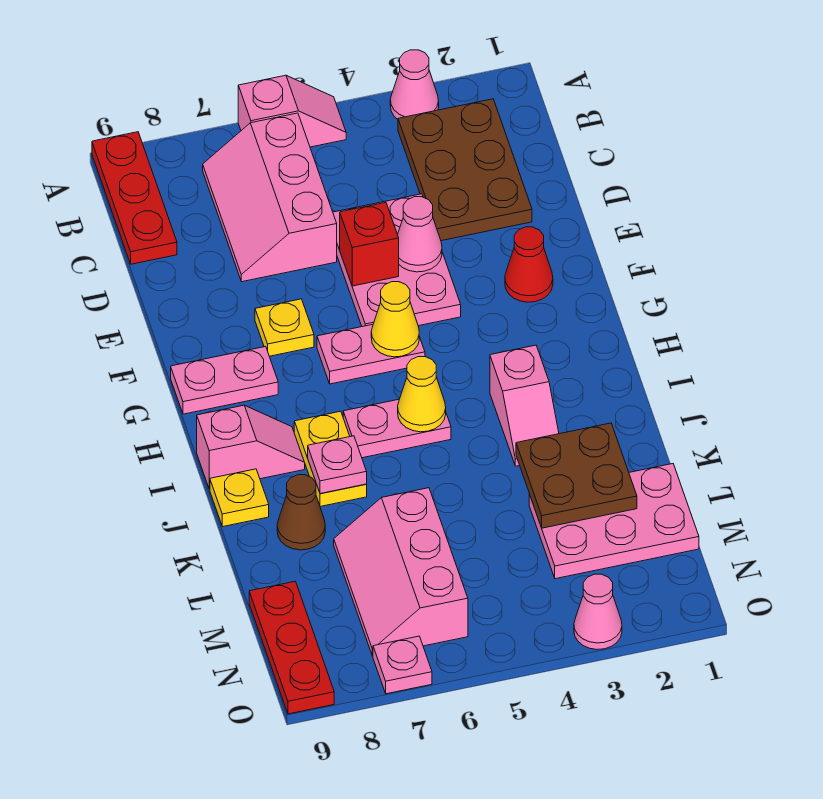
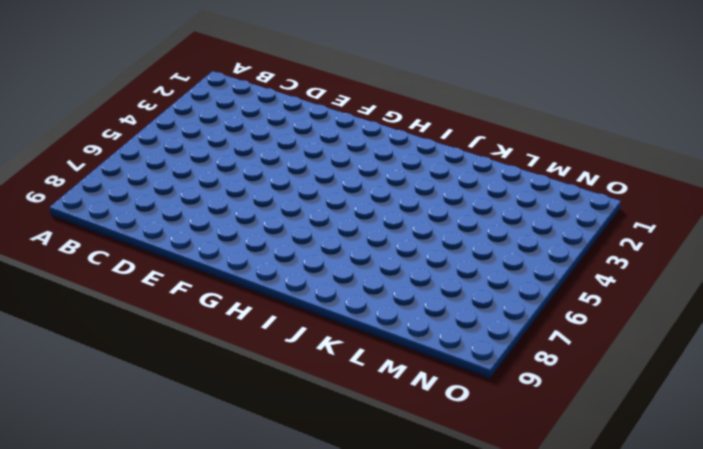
none -> pink 1x1 cone [390,50,439,119]
none -> pink 1x2 slope [238,75,346,147]
none -> red 1x3 plate [92,132,177,264]

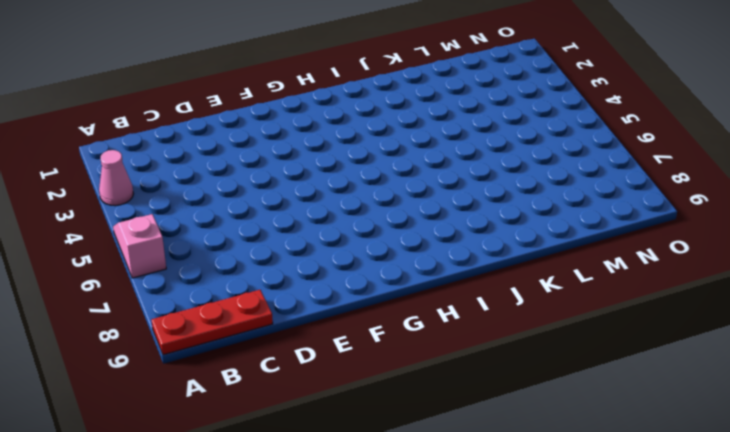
none -> brown 2x3 plate [398,99,532,241]
none -> pink 2x3 slope [203,113,337,282]
none -> pink 2x3 plate [333,194,461,327]

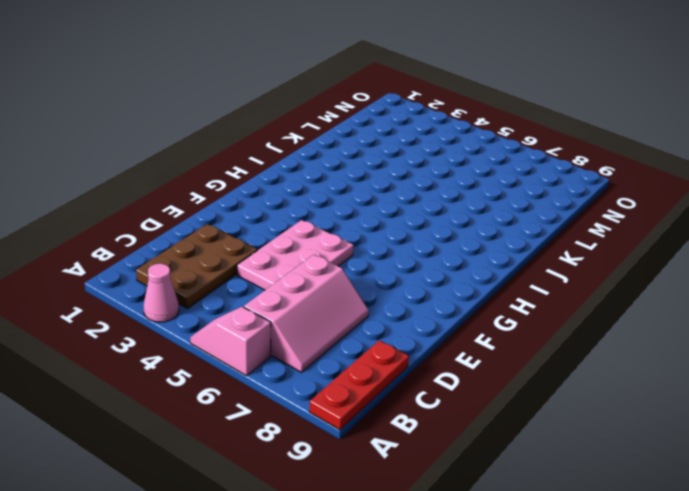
none -> red 1x1 cone [505,227,553,302]
none -> yellow 1x1 plate [255,299,314,356]
none -> pink 1x2 plate [317,324,425,384]

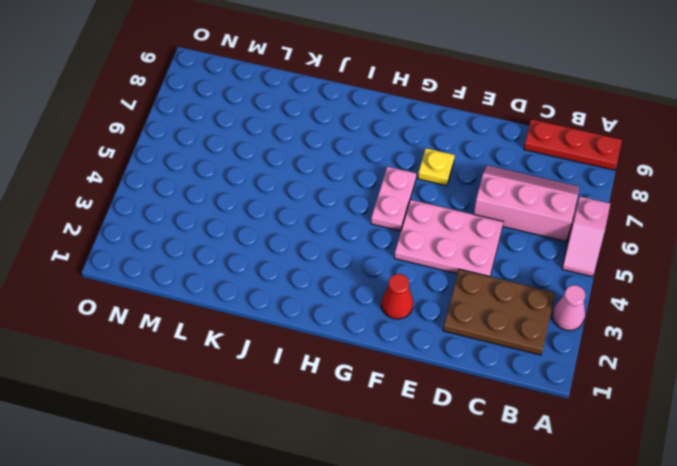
none -> pink 1x2 plate [171,347,278,414]
none -> pink 1x2 slope [490,345,559,466]
none -> pink 1x2 plate [343,399,451,458]

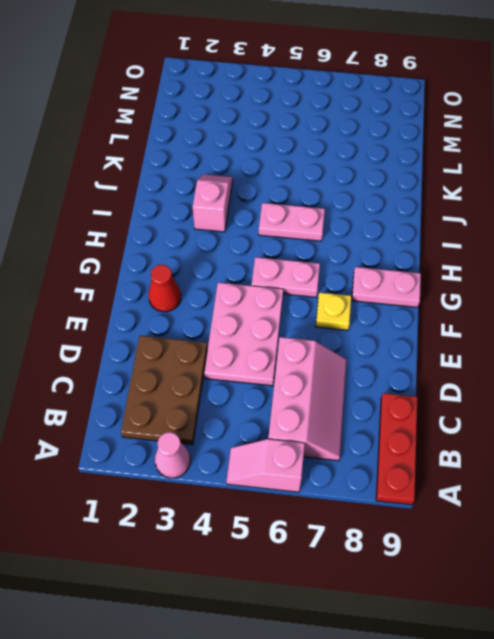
none -> yellow 1x2 plate [294,411,367,507]
none -> pink 1x2 slope [197,405,305,489]
none -> yellow 1x1 plate [210,469,269,527]

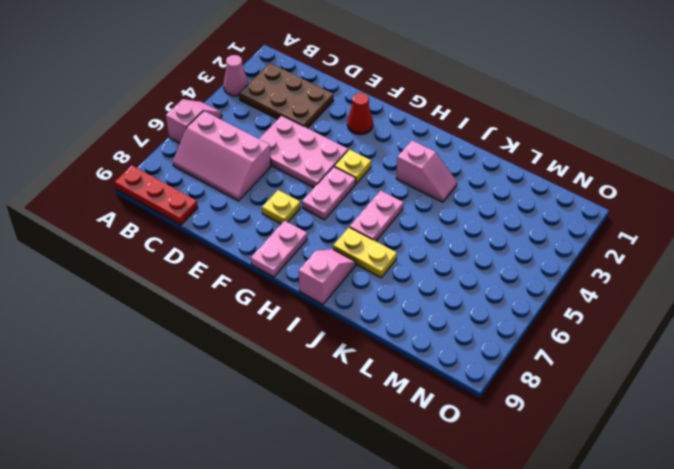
yellow 1x1 plate [334,149,371,184] -> yellow 1x1 plate moved to [210,469,269,527]
none -> brown 1x1 cone [277,475,325,550]
none -> pink 2x3 plate [529,464,699,579]
none -> pink 2x3 slope [334,488,468,656]

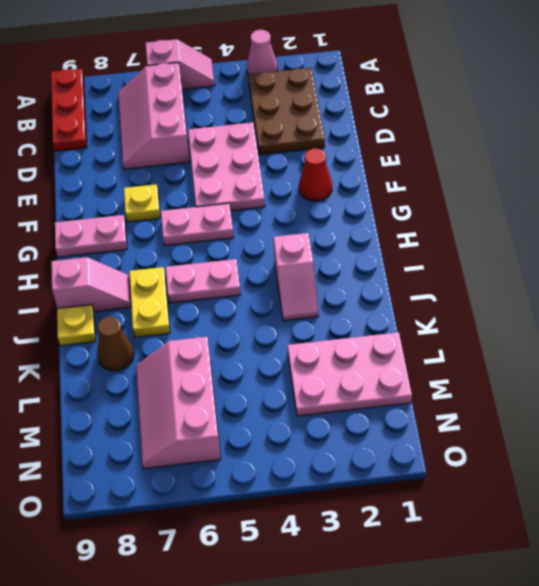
none -> red 1x3 plate [249,581,334,714]
none -> pink 1x1 cone [574,574,622,650]
none -> pink 1x1 plate [373,636,432,694]

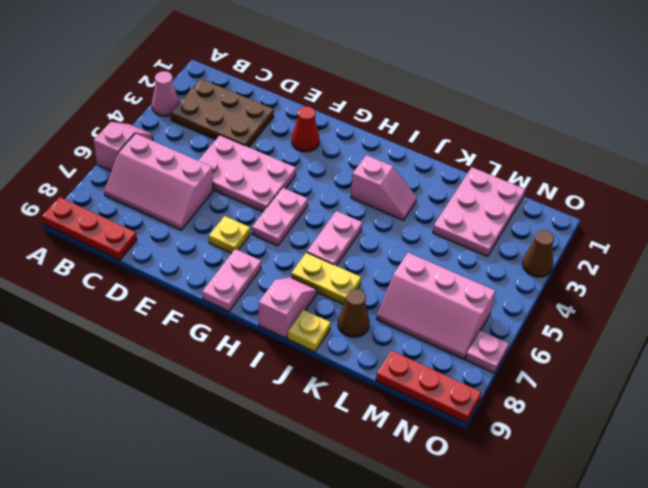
brown 1x1 cone [523,230,554,277] -> pink 1x1 cone [574,574,622,650]
none -> pink 1x1 cone [398,197,442,272]
none -> red 1x1 brick [340,203,399,286]
none -> yellow 1x1 cone [371,282,419,357]

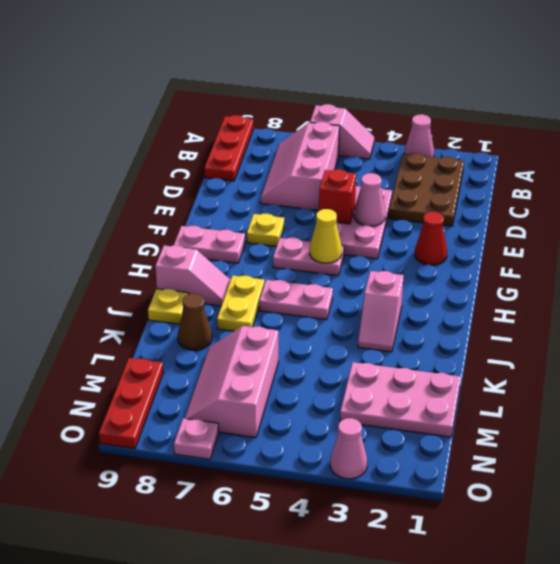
none -> yellow 1x1 cone [398,357,446,432]
none -> pink 1x1 plate [308,436,367,494]
none -> brown 2x2 plate [516,423,637,528]

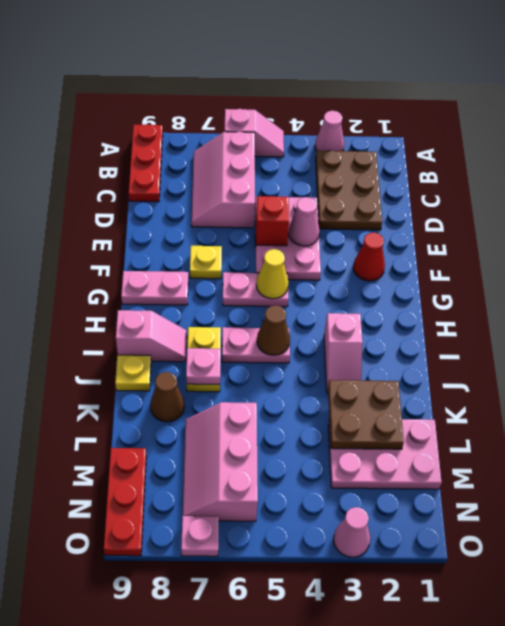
brown 1x1 cone [257,305,290,355] -> yellow 1x1 cone [398,357,446,432]

